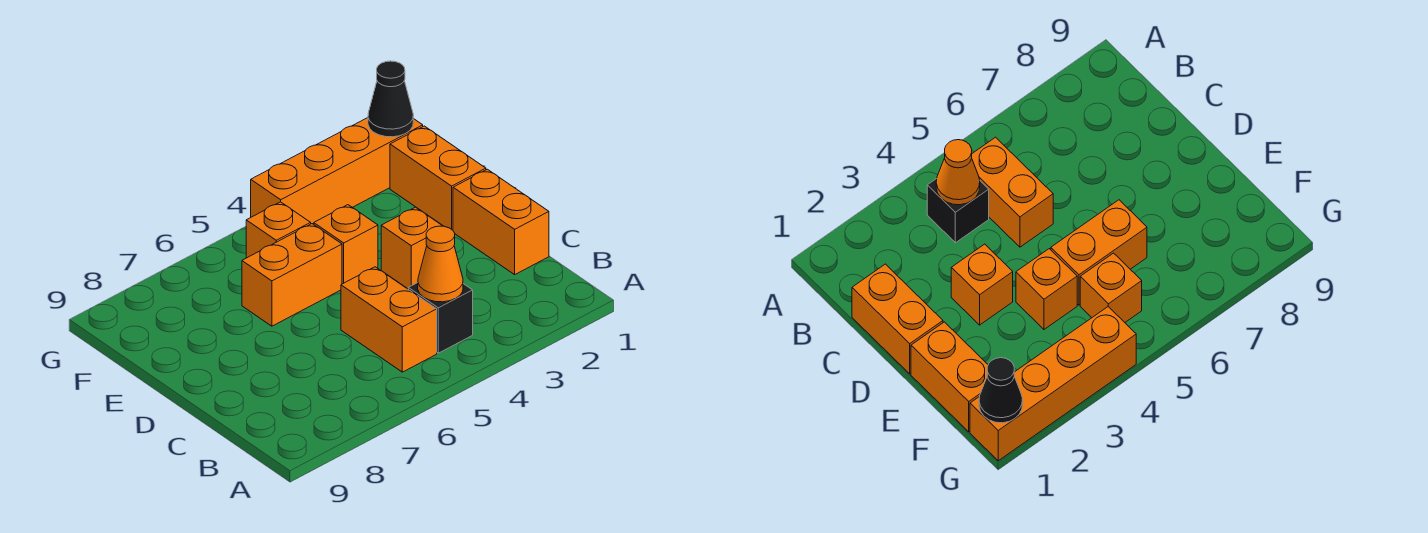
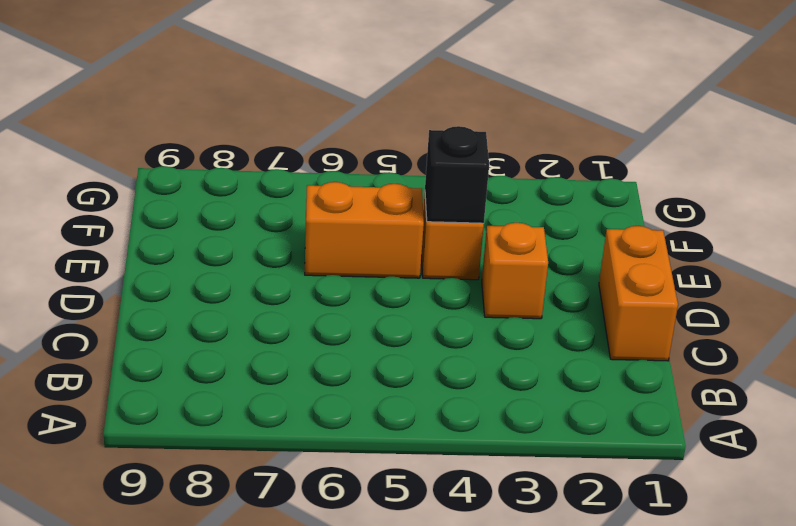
black 1x1 brick [425,126,489,223] -> black 1x1 brick moved to [408,283,473,353]
none -> orange 1x2 brick [341,267,437,372]
none -> orange 1x2 brick [390,126,486,230]

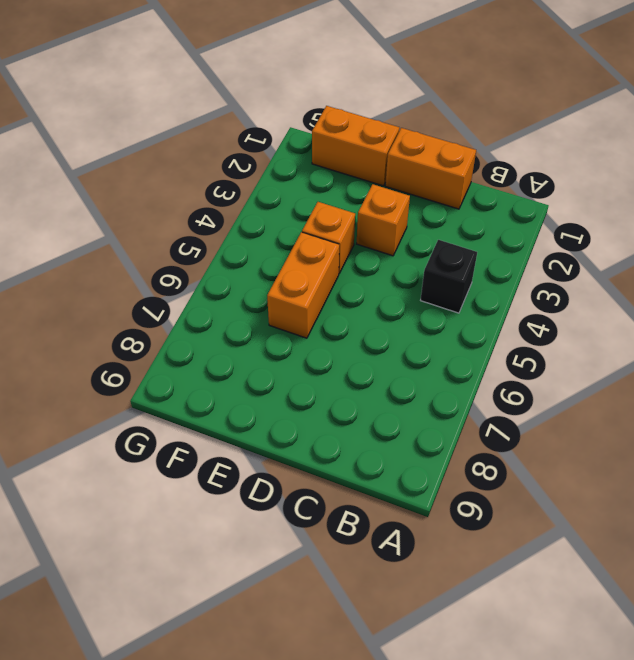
none -> orange 1x2 brick [341,267,437,372]
none -> orange 1x1 brick [246,202,311,258]

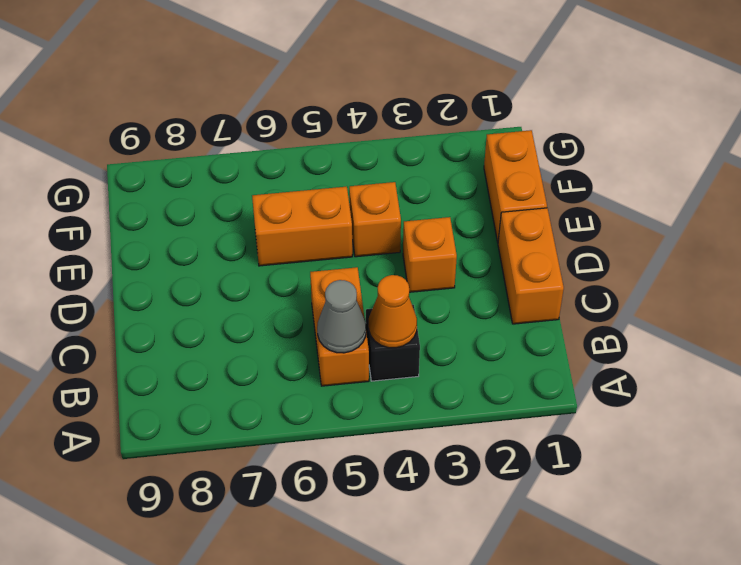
grey 1x1 cone [317,280,366,353] -> none
none -> orange 1x1 brick [246,202,311,258]
none -> orange 1x4 brick [251,118,423,224]

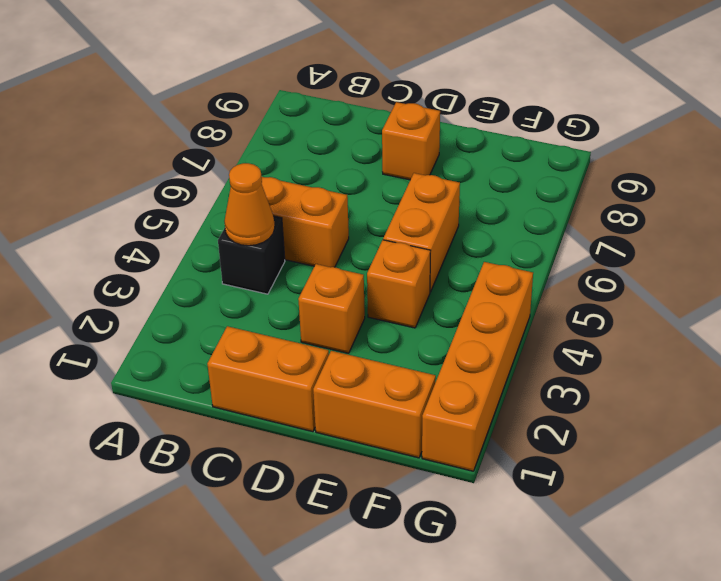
orange 1x1 brick [382,102,440,180] -> orange 1x1 brick moved to [246,202,311,258]
none -> black 1x1 cone [368,61,413,137]

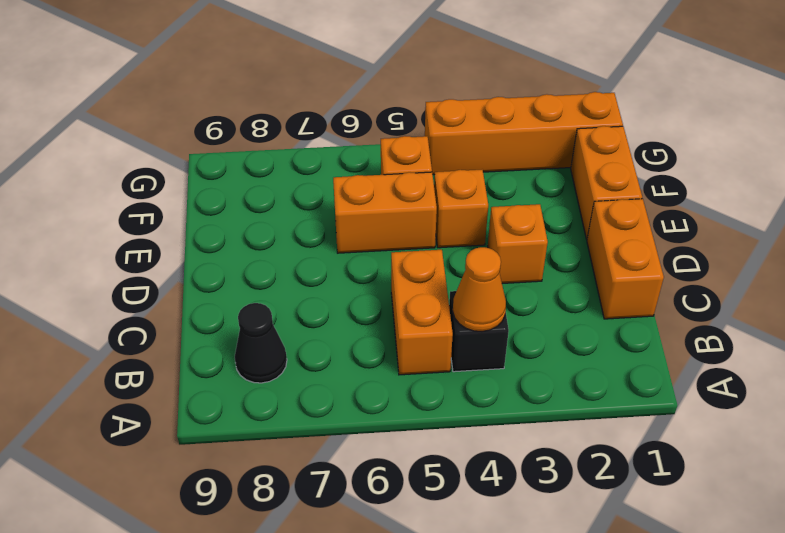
black 1x1 cone [235,303,287,383] -> black 1x1 cone moved to [368,61,413,137]

